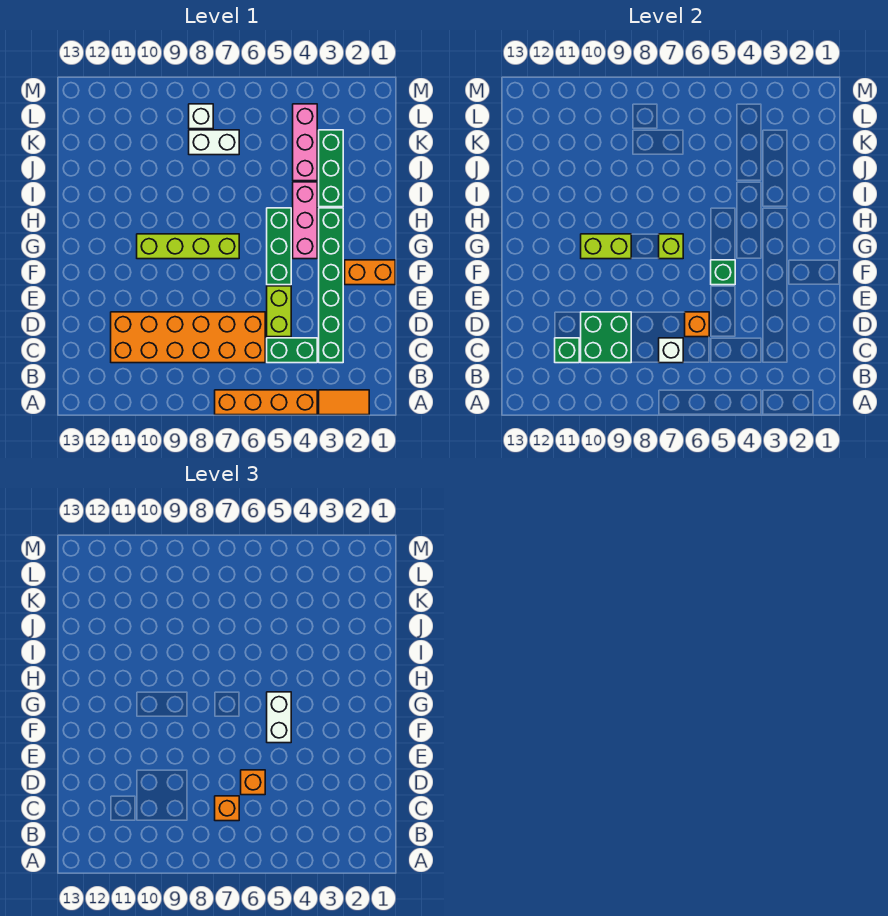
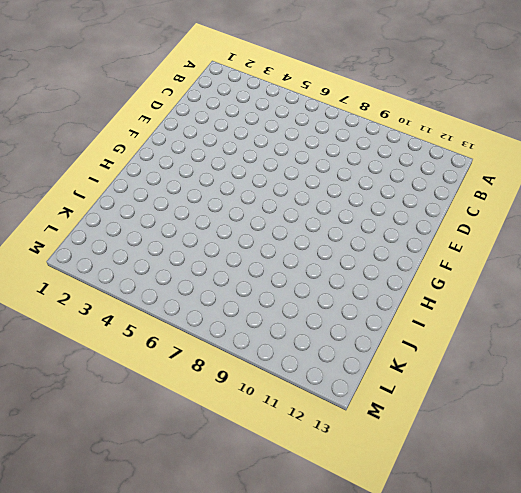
none -> orange 1x2 tile [319,390,369,415]
none -> orange 1x4 brick [215,390,317,415]
none -> green 1x6 brick [319,208,343,363]

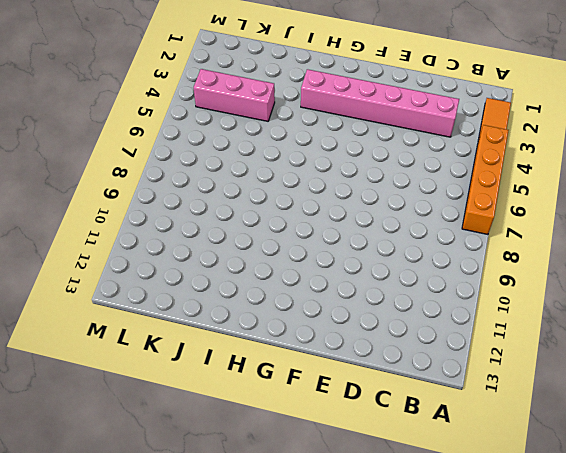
pink 1x6 brick [301,69,459,137] -> green 1x6 brick [319,208,343,363]
none -> green 1x2 brick [267,338,317,363]
none -> orange 2x6 brick [111,312,265,363]
none -> lime 1x2 brick [267,286,291,337]

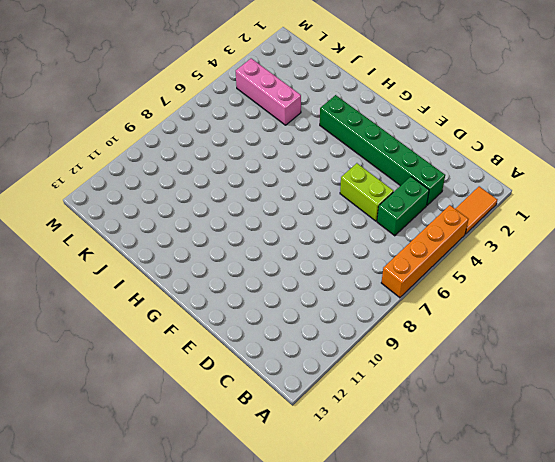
none -> orange 2x6 brick [111,312,265,363]
none -> orange 1x2 brick [345,260,395,285]
none -> green 1x3 brick [267,208,291,285]

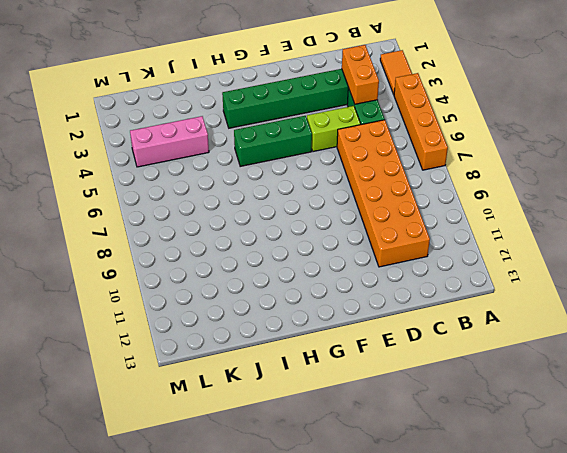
orange 1x2 brick [342,45,379,104] -> orange 1x2 brick moved to [345,260,395,285]
none -> pink 1x3 brick [293,182,317,259]
none -> lime 1x4 brick [137,234,239,259]
none -> green 1x3 brick [319,130,343,207]

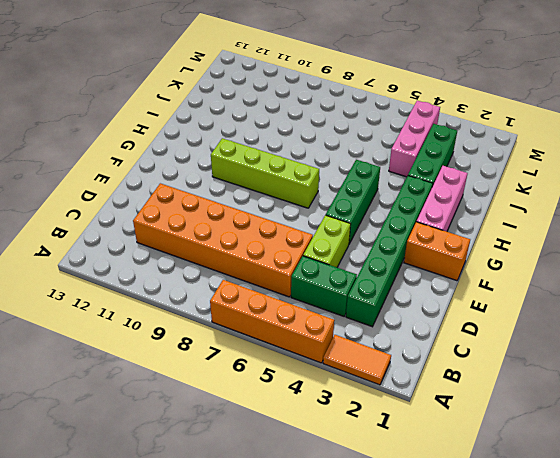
pink 1x3 brick [417,166,468,232] -> pink 1x3 brick moved to [293,182,317,259]
none -> white 1x2 brick [189,130,239,155]
none -> white 1x1 brick [189,104,213,129]
none -> white 1x1 brick [659,338,683,363]

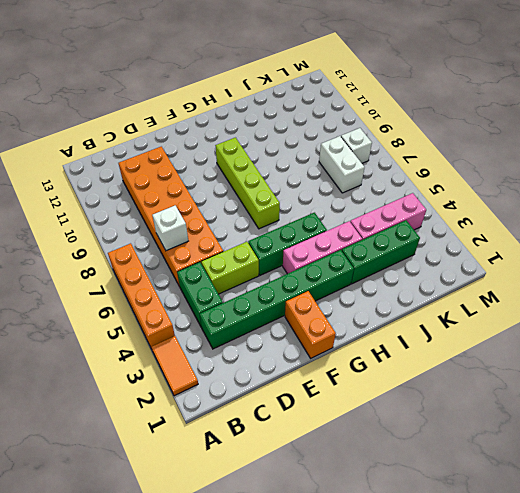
none -> green 2x2 brick [581,312,631,363]
none -> green 1x1 brick [555,338,579,363]
none -> orange 1x1 brick [685,312,709,337]

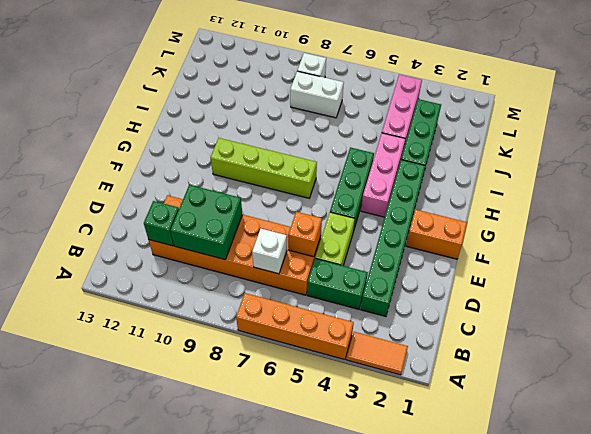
none -> green 1x1 brick [711,260,735,285]
none -> lime 1x1 brick [659,234,683,259]
none -> lime 1x2 brick [581,234,631,259]

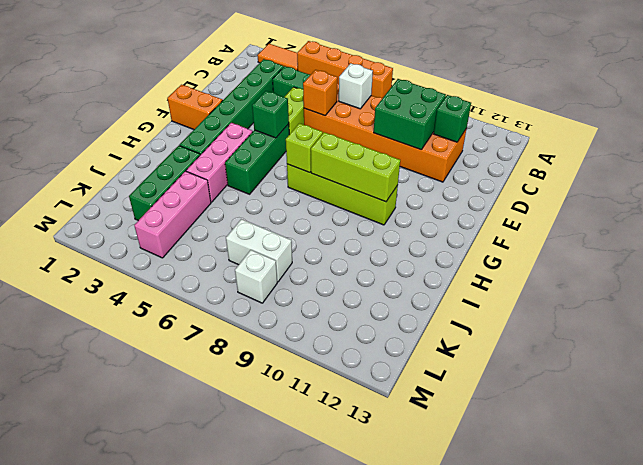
lime 1x3 brick [311,132,400,202] -> lime 1x2 brick [581,234,631,259]
none -> orange 1x1 brick [215,796,239,821]
none -> orange 1x1 brick [241,770,265,795]
none -> white 1x2 brick [267,692,291,743]

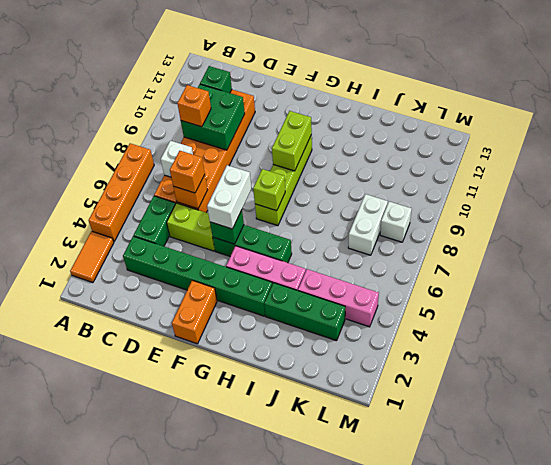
orange 1x1 brick [177,85,211,127] -> orange 1x1 brick moved to [215,796,239,821]
white 1x2 brick [207,165,252,229] -> white 1x2 brick turned to [267,692,291,743]

